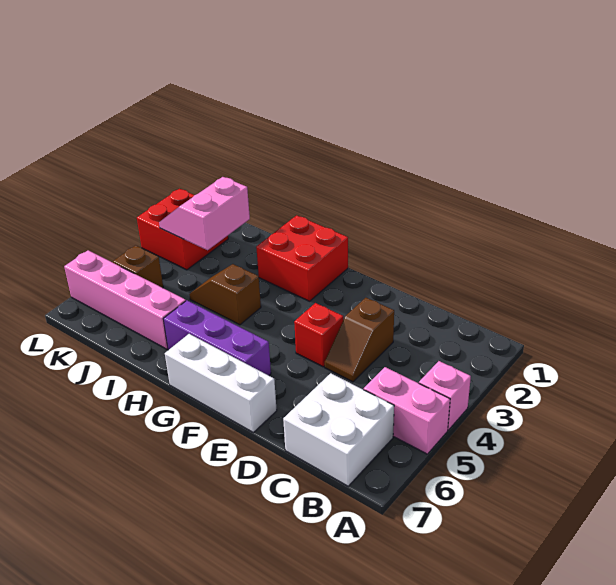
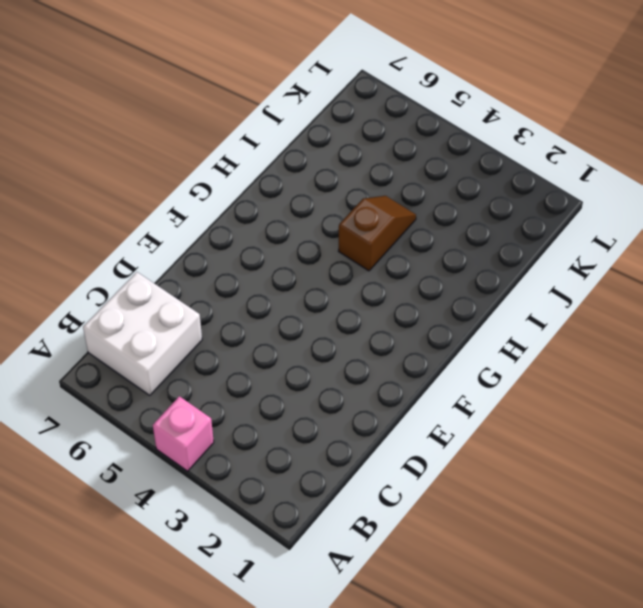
none -> pink 1x2 brick [363,367,450,454]
none -> brown 1x2 slope [325,298,394,382]
none -> red 1x1 brick [294,303,344,367]

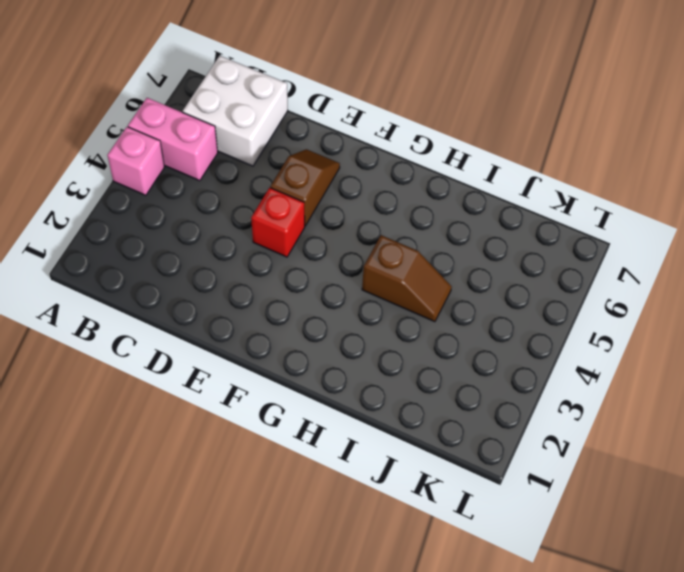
brown 1x2 slope [270,149,340,226] -> brown 1x2 slope moved to [325,298,394,382]
none -> white 1x3 brick [165,334,277,432]
none -> purple 1x3 brick [163,300,271,375]
none -> red 2x2 brick [256,215,348,301]

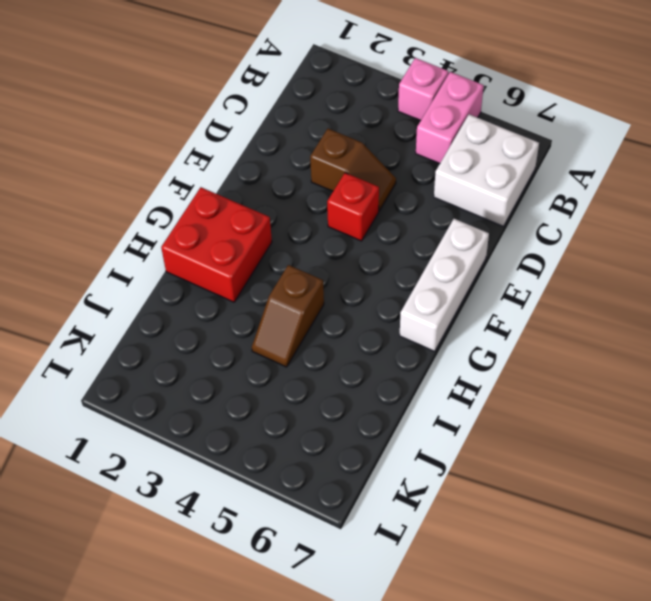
none -> purple 1x3 brick [163,300,271,375]
none -> pink 1x4 brick [64,250,186,349]
none -> red 2x2 brick [137,189,228,270]

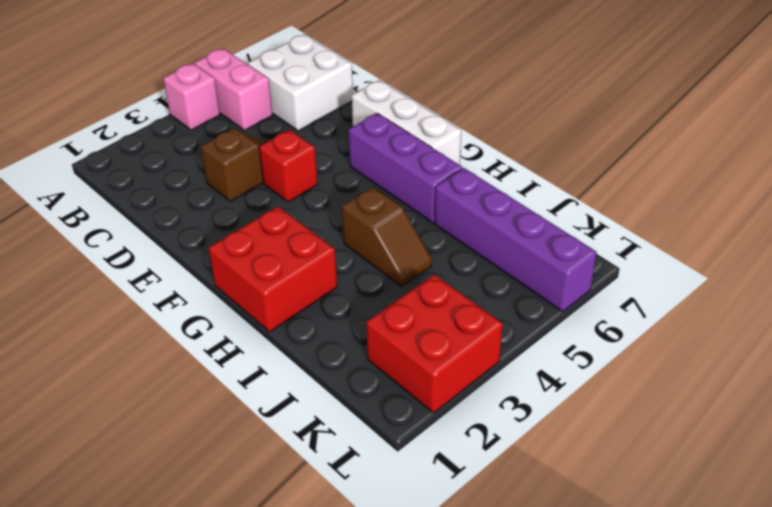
purple 1x4 brick [435,168,597,312] -> pink 1x4 brick [64,250,186,349]
none -> brown 1x1 brick [113,245,163,288]
none -> pink 2x2 slope [159,177,250,250]

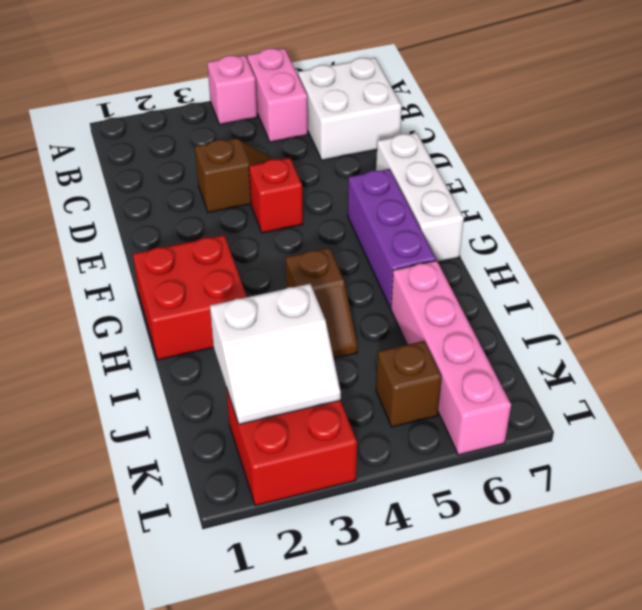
white 2x2 slope [210,284,341,424] -> pink 2x2 slope [159,177,250,250]

